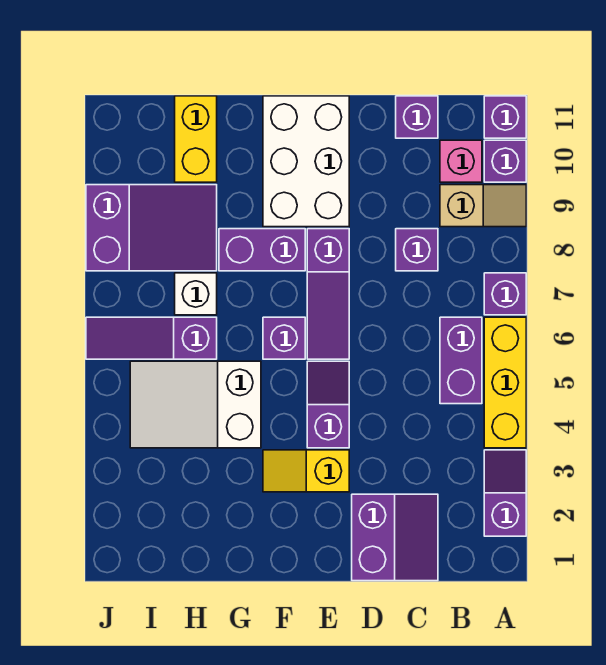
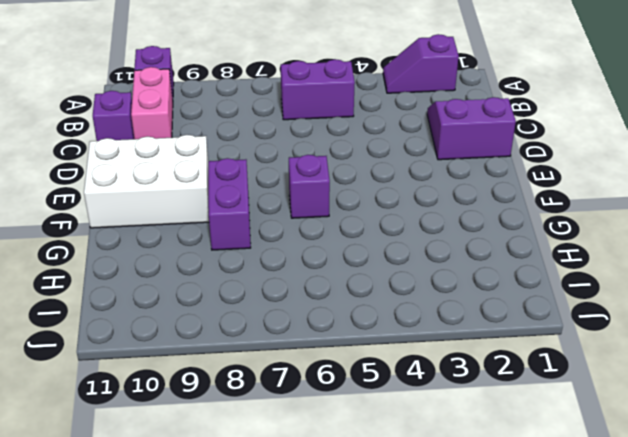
pink 1x2 brick [131,67,173,139] -> pink 1x1 brick [440,140,482,182]
none -> yellow 1x3 brick [484,317,526,448]
none -> purple 1x1 brick [484,273,526,315]
none -> tan 1x2 slope [440,185,526,227]

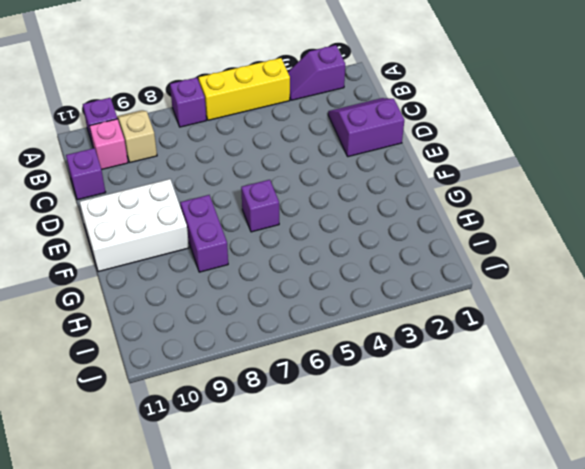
none -> purple 1x1 brick [484,96,526,138]
none -> purple 1x2 brick [440,317,482,404]
none -> purple 1x1 brick [396,229,438,271]

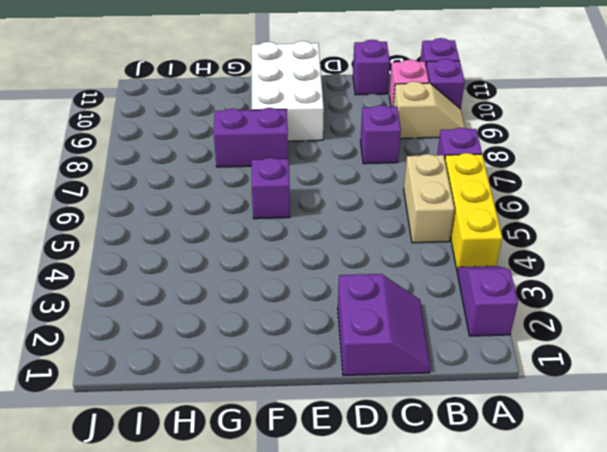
tan 1x2 brick [404,154,454,243] -> purple 1x2 brick [440,317,482,404]
none -> yellow 1x2 slope [263,450,349,492]
none -> purple 1x2 slope [307,361,349,448]
none -> purple 1x3 slope [307,229,349,359]

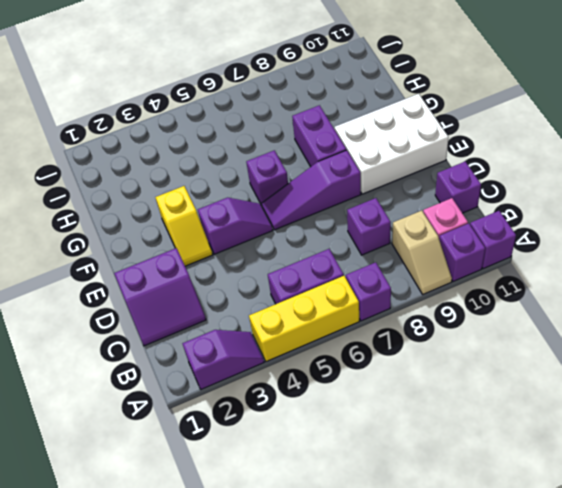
yellow 1x2 slope [155,186,213,266] -> yellow 1x2 slope turned to [263,450,349,492]
none -> white 2x3 slope [130,361,261,448]
none -> purple 1x3 slope [86,317,217,359]
none -> white 1x1 brick [175,273,217,315]

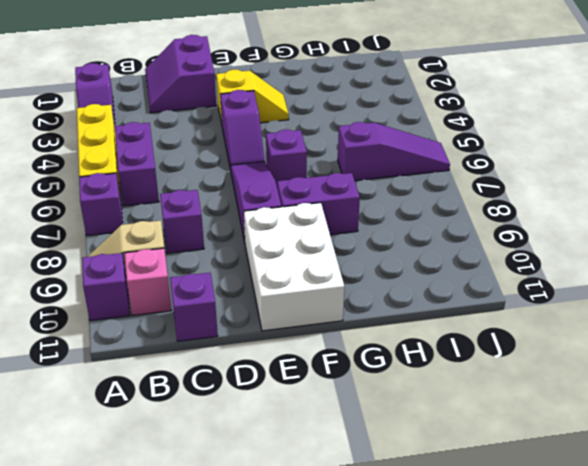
none -> purple 1x1 brick [484,96,526,138]
none -> white 2x3 slope [130,361,261,448]
none -> white 1x1 brick [175,273,217,315]

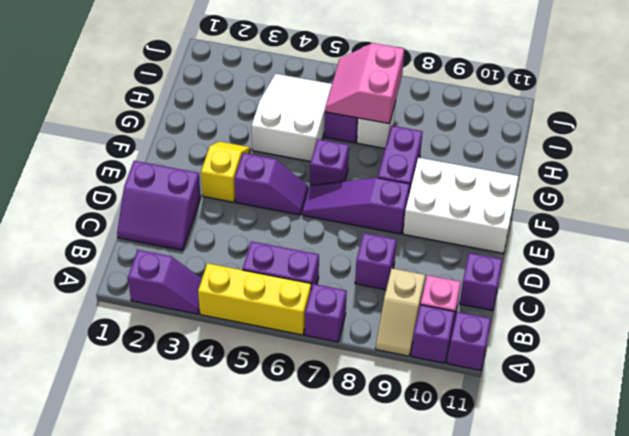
pink 2x2 slope [325,43,404,124] -> none
none -> purple 2x3 slope [86,185,217,271]
none -> yellow 1x2 brick [175,96,217,182]

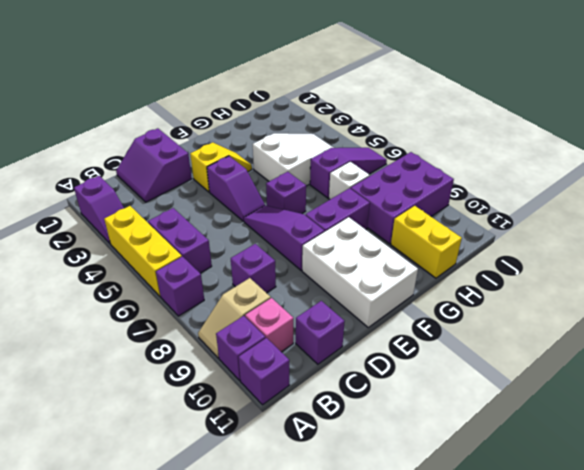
purple 2x3 brick [351,152,454,244] -> purple 2x3 slope [86,185,217,271]

